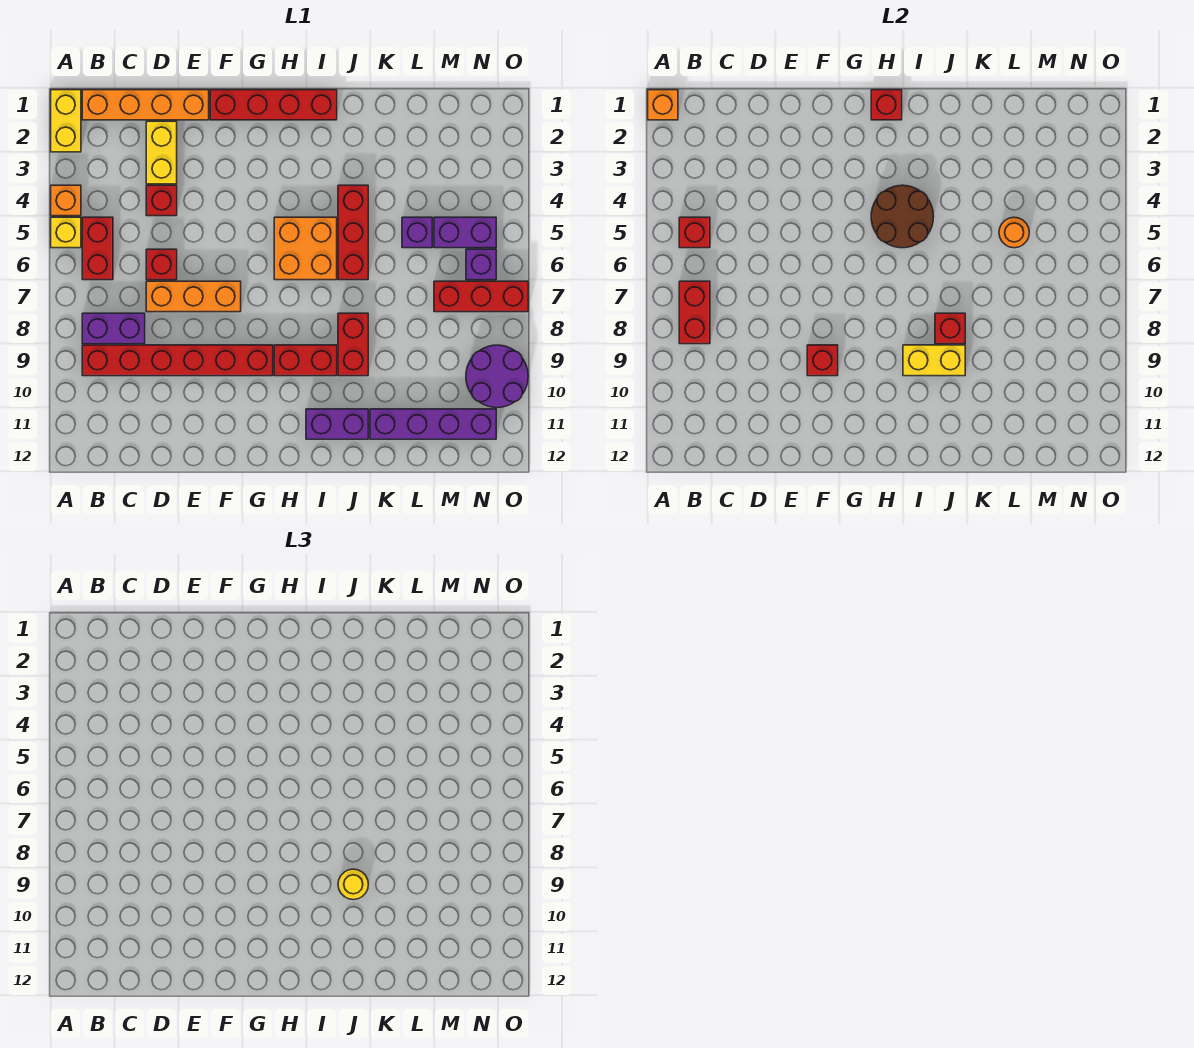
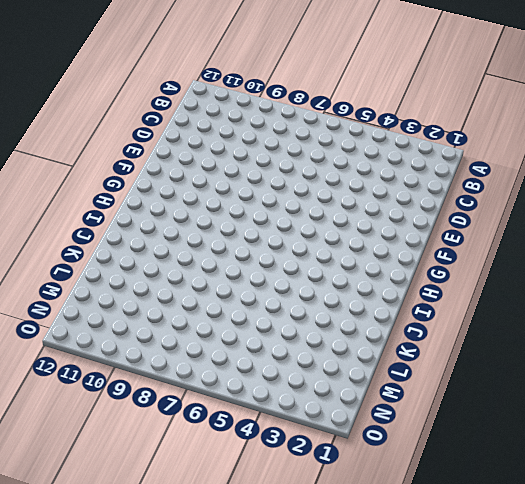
none -> yellow 1x2 brick [51,90,81,152]
none -> orange 1x1 brick [51,185,81,216]
none -> yellow 1x1 brick [51,217,81,248]
none -> orange 1x4 brick [82,90,209,120]

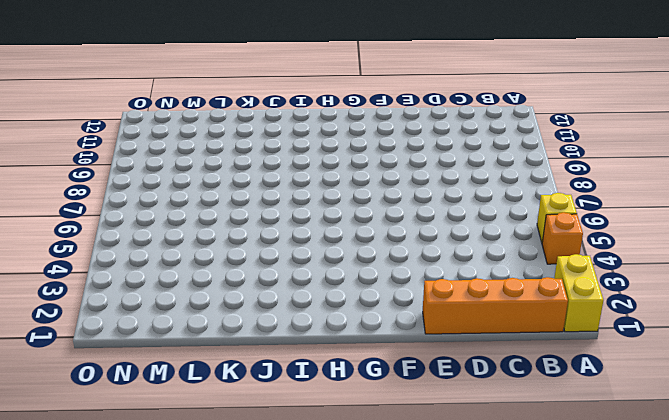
none -> red 1x2 brick [82,217,113,280]
none -> purple 1x2 brick [82,313,145,344]
none -> red 1x6 brick [82,345,273,376]
none -> yellow 1x2 brick [146,121,177,184]

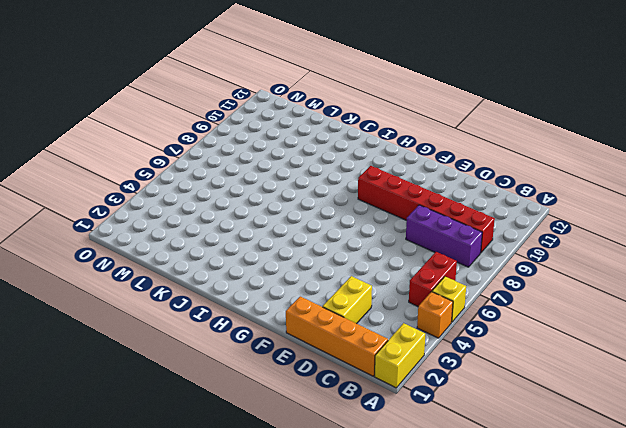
purple 1x3 brick [406,205,482,267] -> purple 1x2 brick [82,313,145,344]
none -> red 1x1 brick [146,185,177,216]
none -> red 1x1 brick [146,249,177,280]
none -> orange 1x3 brick [146,281,241,312]
none -> red 1x4 brick [210,90,337,120]

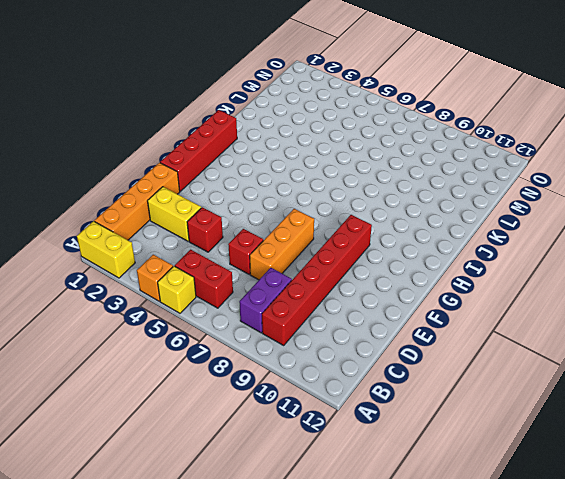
none -> orange 2x2 brick [274,217,337,280]
none -> red 1x2 brick [274,345,337,376]
none -> purple 1x2 brick [306,409,368,439]
none -> red 1x3 brick [338,185,368,280]

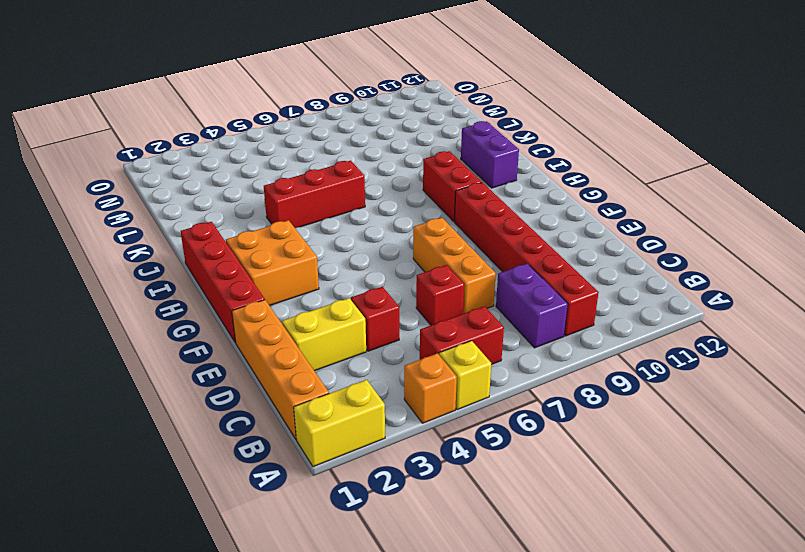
orange 2x2 brick [226,220,319,306] -> orange 2x2 brick moved to [274,217,337,280]
none -> red 1x2 brick [338,313,368,376]
none -> purple 1x4 brick [370,409,496,439]
none -> purple 1x1 brick [402,217,432,248]
none -> purple 1x2 brick [434,217,496,248]

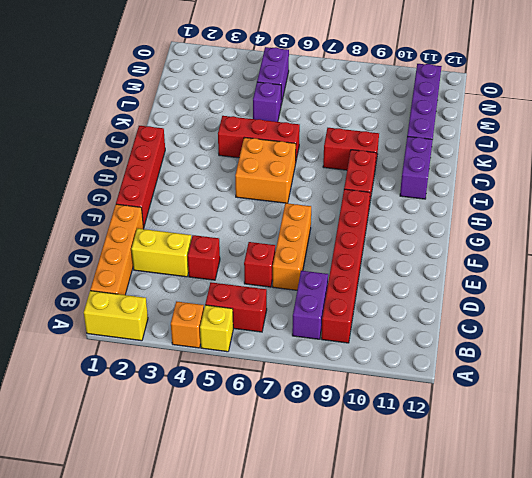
none -> red 1x3 brick [434,281,528,312]
none -> purple 1x1 brick [466,249,496,280]
none -> purple 2x2 round brick [466,345,528,407]
none -> orange 1x1 brick [648,90,678,120]

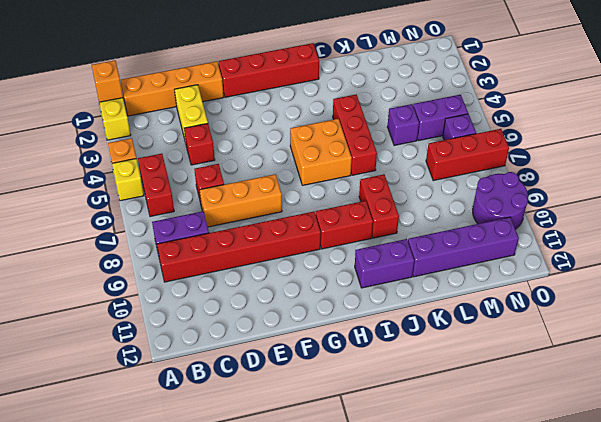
none -> red 1x1 brick [679,217,710,248]
none -> red 1x2 brick [679,281,710,344]
none -> red 1x1 brick [807,345,838,376]
none -> red 1x1 brick [871,90,902,120]

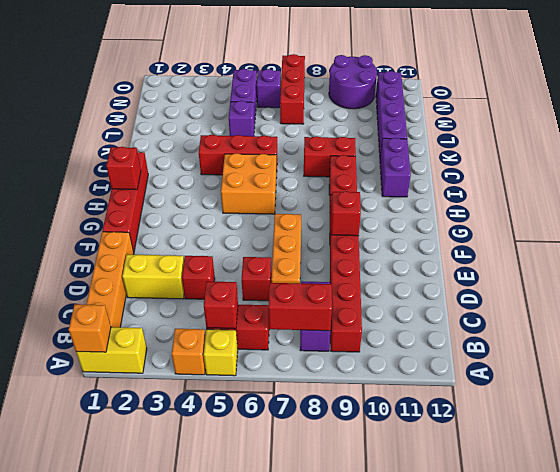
none -> brown 2x2 round brick [871,185,934,248]
none -> yellow 1x2 brick [903,345,965,376]
none -> red 1x1 brick [935,313,965,344]
none -> orange 1x1 round brick [999,217,1029,248]

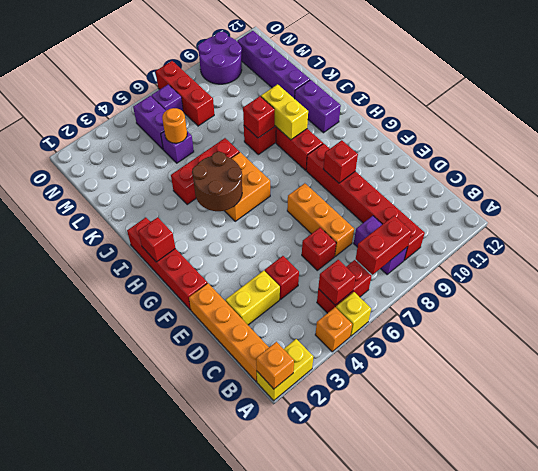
none -> yellow 1x1 round brick [338,869,368,900]

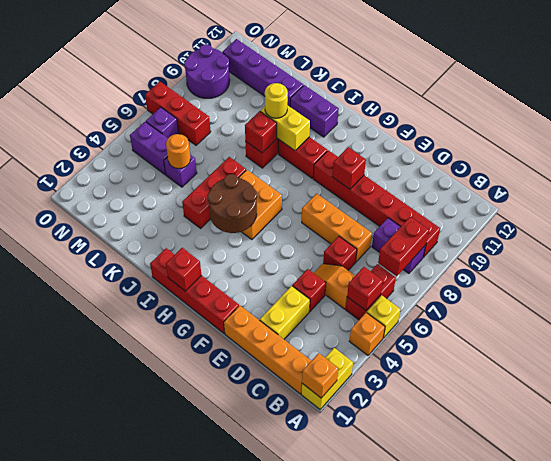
orange 1x2 slope [314,264,355,309] -> none

